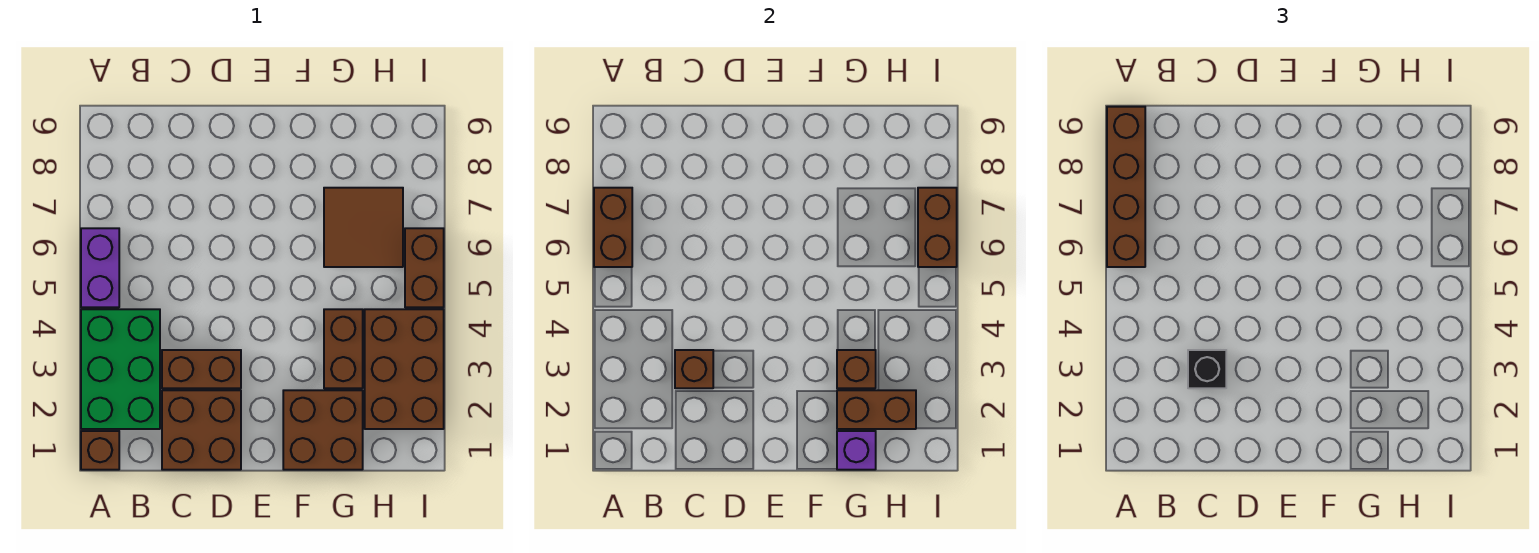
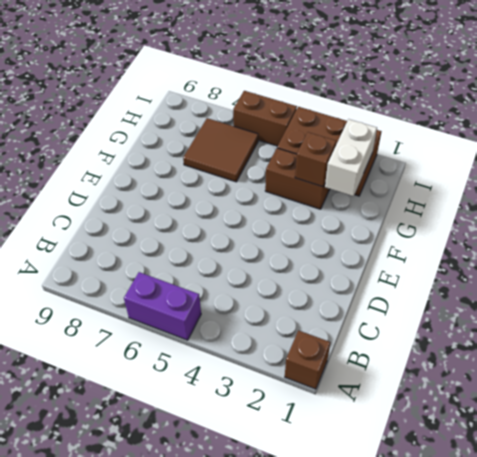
white 1x2 brick [325,119,377,196] -> brown 1x2 brick [837,390,916,429]
none -> green 2x3 brick [81,309,160,429]
none -> brown 2x2 brick [162,390,241,470]
none -> brown 1x2 brick [162,350,241,388]

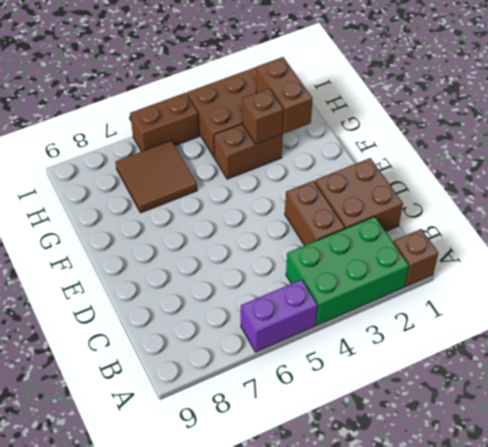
none -> brown 2x2 brick [283,390,363,470]
none -> brown 1x2 brick [594,188,632,267]
none -> brown 1x1 brick [675,350,713,388]

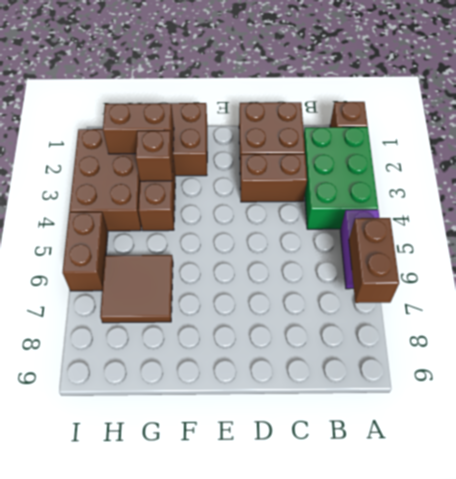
none -> brown 1x1 brick [675,350,713,388]
none -> purple 1x1 brick [837,431,876,470]
none -> brown 1x2 brick [918,188,957,267]

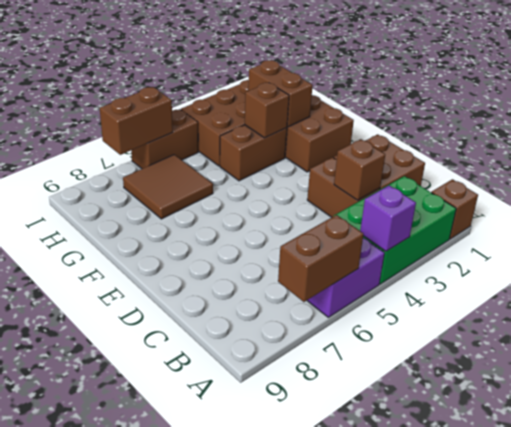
purple 1x1 brick [360,185,416,251] -> purple 1x1 brick moved to [837,431,876,470]
none -> brown 1x4 brick [1107,107,1145,267]
none -> black 1x1 brick [1188,350,1226,388]

